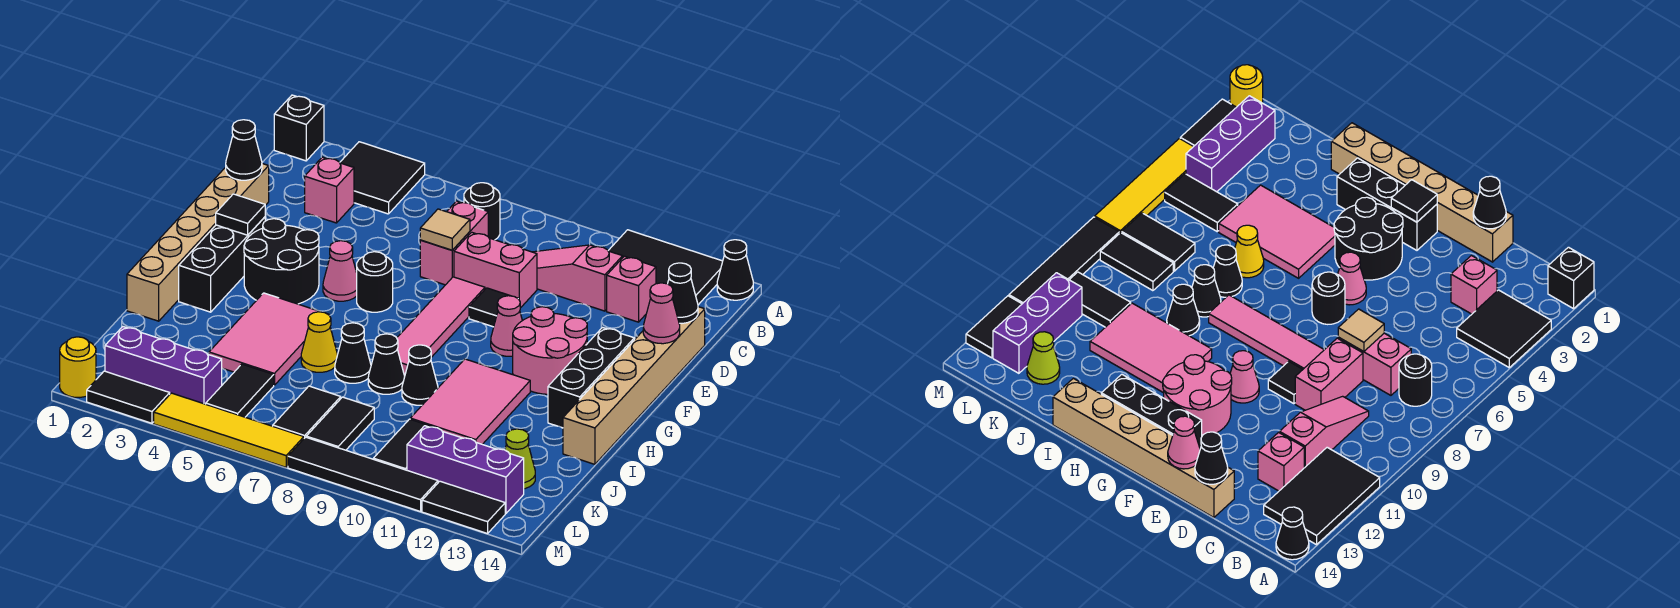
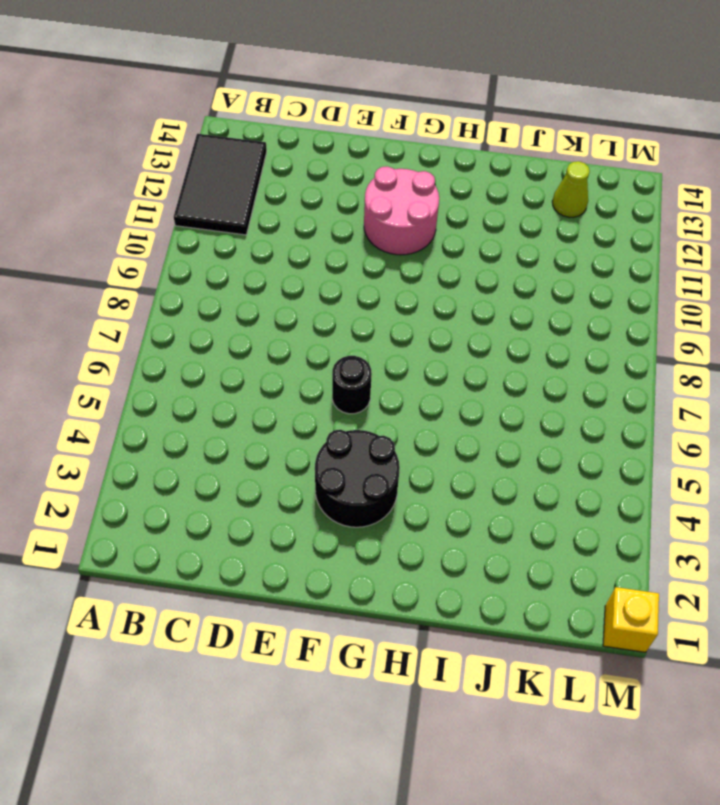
yellow 1x1 brick [603,587,659,652] -> yellow 1x1 round brick [60,337,96,398]
none -> black 1x1 brick [274,95,324,161]
none -> black 2x2 tile [340,142,425,214]
none -> black 1x1 cone [717,240,753,300]
none -> black 1x1 round brick [464,183,500,240]

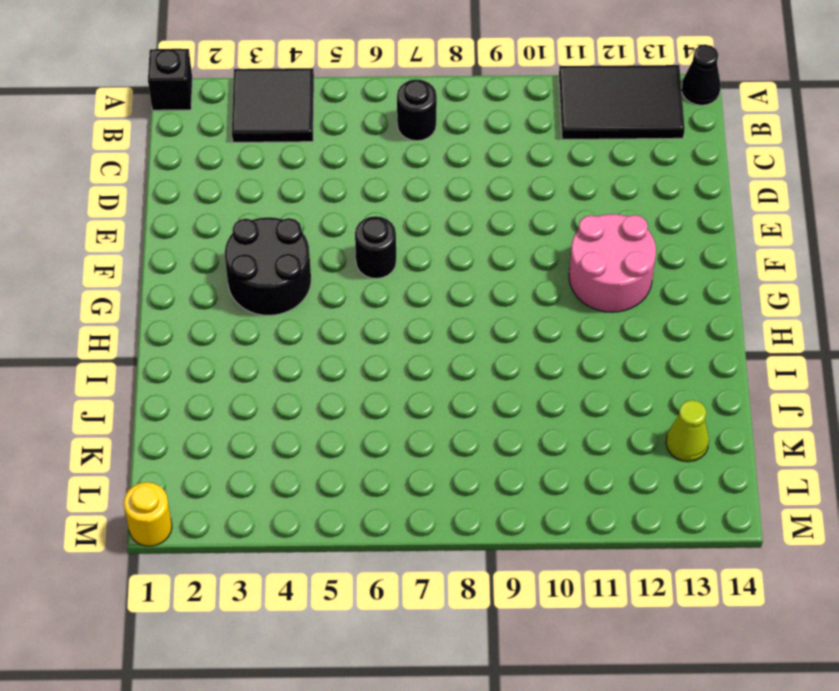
none -> pink 1x1 brick [305,157,354,223]
none -> pink 1x2 brick [420,201,488,285]
none -> pink 1x3 slope [533,245,623,311]
none -> pink 1x1 brick [607,256,656,322]

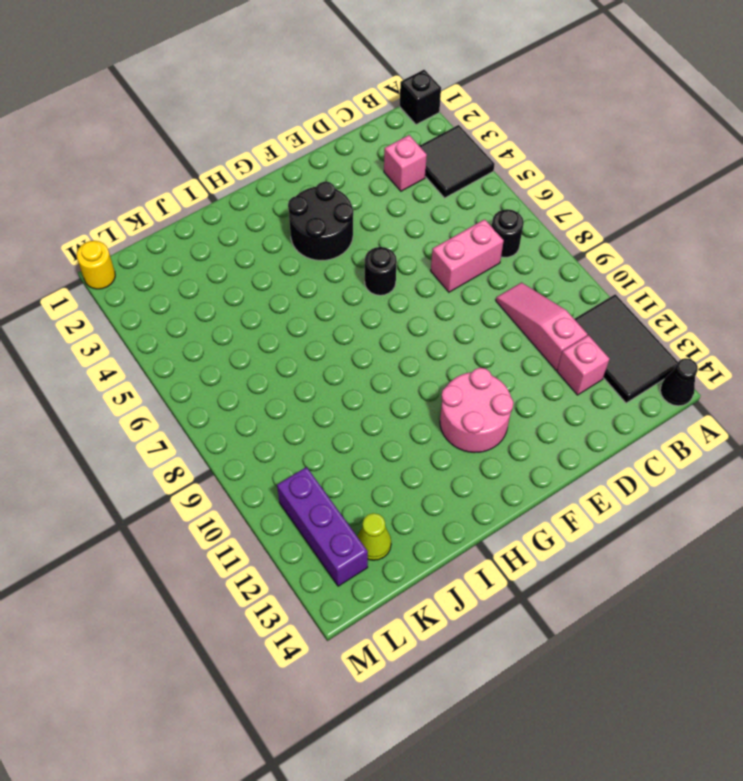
none -> tan 1x6 brick [127,164,269,321]
none -> pink 1x2 brick [454,232,537,308]
none -> tan 1x6 brick [563,307,705,464]
none -> pink 1x4 tile [397,277,485,376]

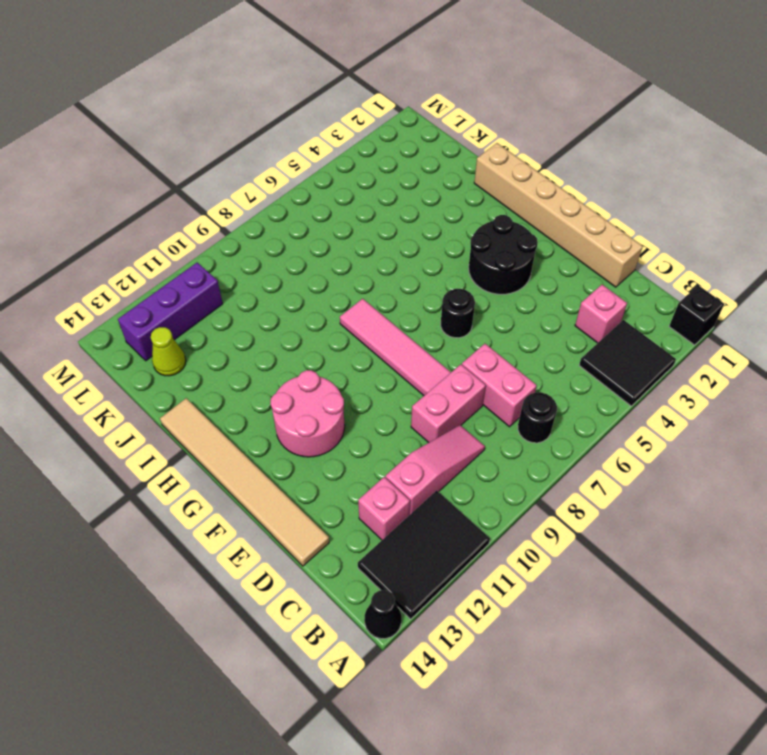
tan 1x6 tile [160,398,329,566] -> tan 1x6 brick [563,307,705,464]
none -> black 1x1 tile [469,288,510,327]
none -> black 1x3 brick [179,217,265,312]
none -> pink 1x1 cone [323,241,357,301]
none -> pink 1x1 cone [491,296,522,356]

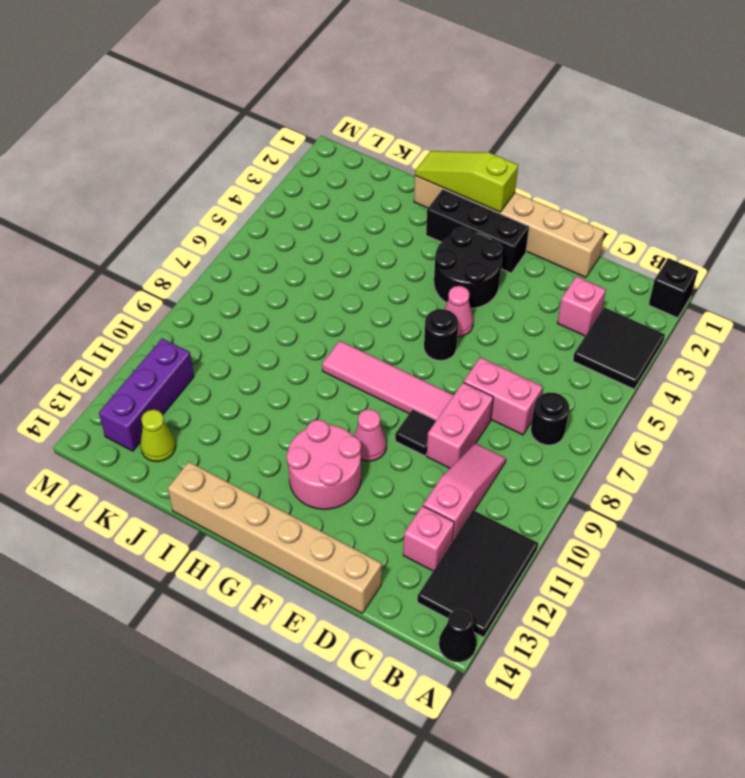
lime 1x3 slope [415,151,518,212] -> none
none -> black 1x3 brick [548,328,634,428]
none -> pink 2x3 tile [209,293,329,385]
none -> pink 2x3 tile [410,359,530,444]
none -> yellow 1x1 cone [301,312,337,372]

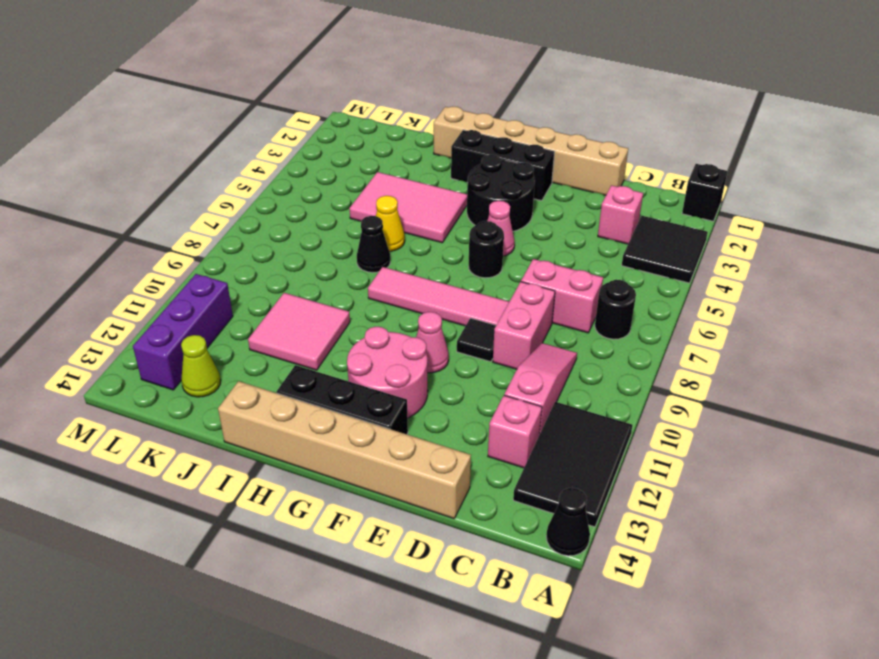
pink 2x2 tile [248,293,350,370] -> pink 2x3 tile [410,359,530,444]
none -> black 1x1 cone [368,334,405,394]
none -> black 1x1 cone [402,345,438,405]
none -> black 1x2 tile [206,364,274,417]
none -> black 1x2 tile [273,386,341,438]

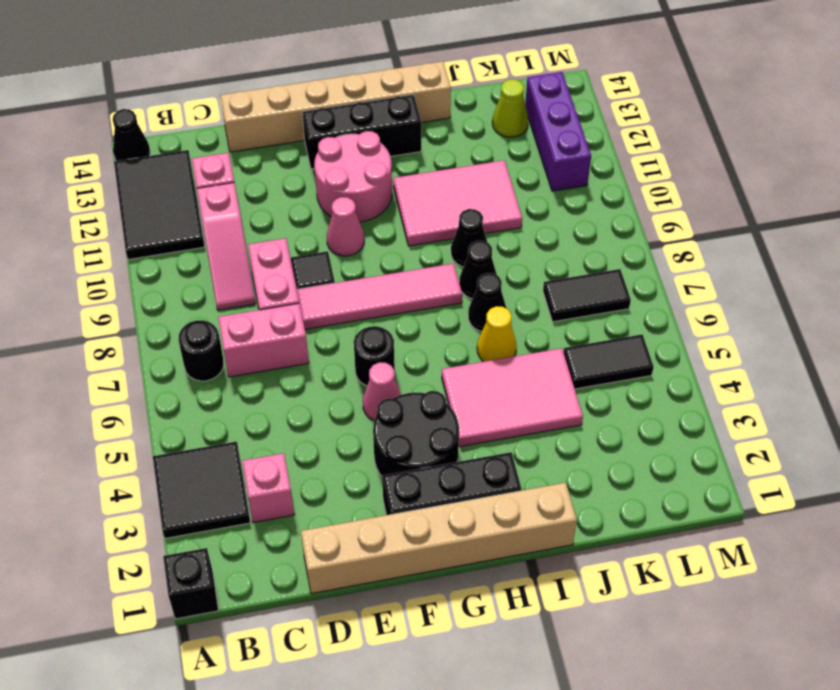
none -> black 1x2 tile [306,397,374,450]
none -> black 1x2 tile [373,419,432,470]
none -> purple 1x3 brick [105,327,222,404]
none -> yellow 1x1 round brick [60,337,96,398]

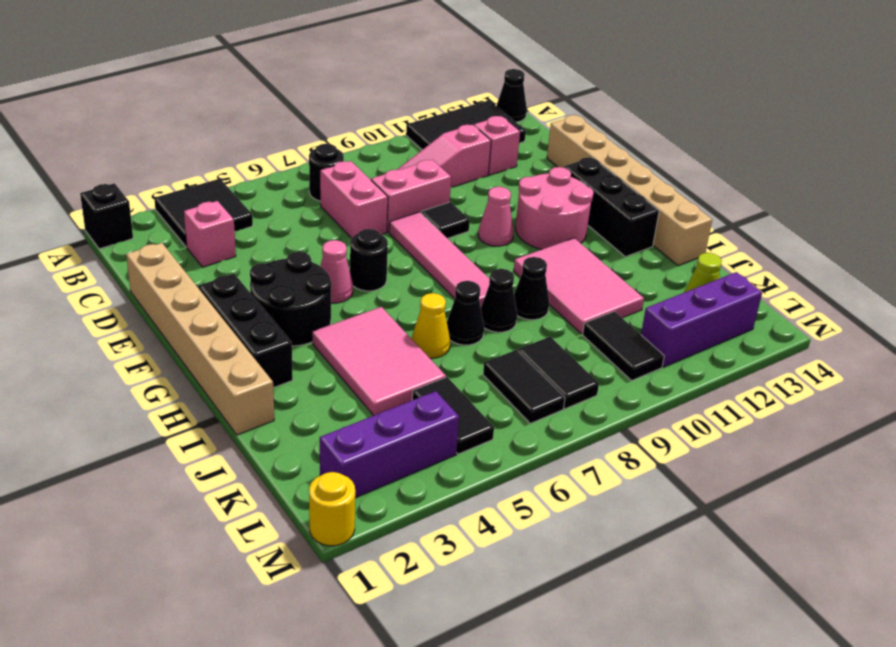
none -> black 1x2 tile [87,371,170,423]
none -> yellow 1x4 tile [154,393,304,467]
none -> black 1x4 tile [288,437,438,512]
none -> black 1x2 tile [422,481,505,534]

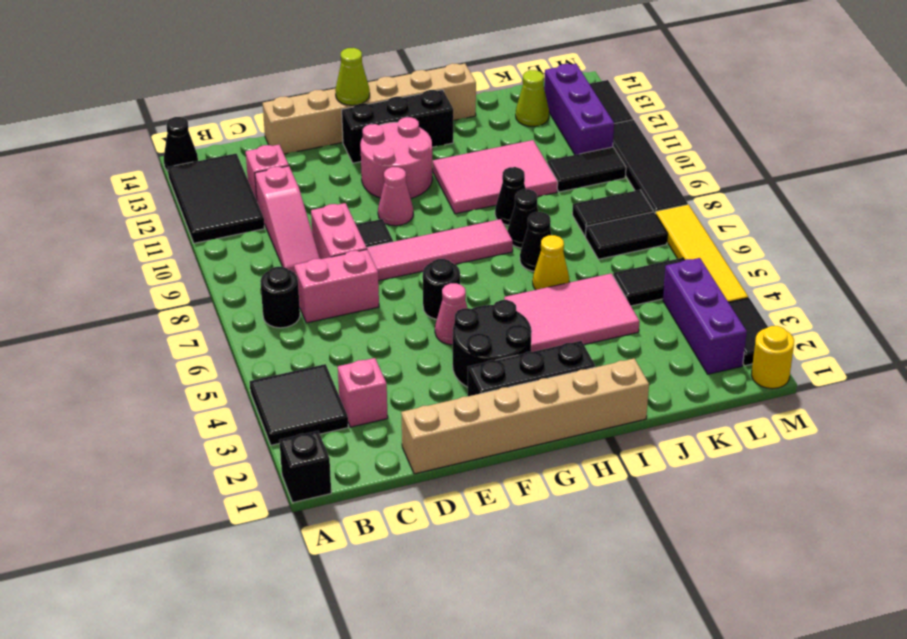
lime 1x1 cone [335,48,370,105] -> none
none -> black 1x1 cone [226,120,262,180]
none -> tan 1x1 tile [420,209,470,250]
none -> black 1x1 cone [668,263,698,323]
none -> pink 1x1 cone [643,283,680,344]

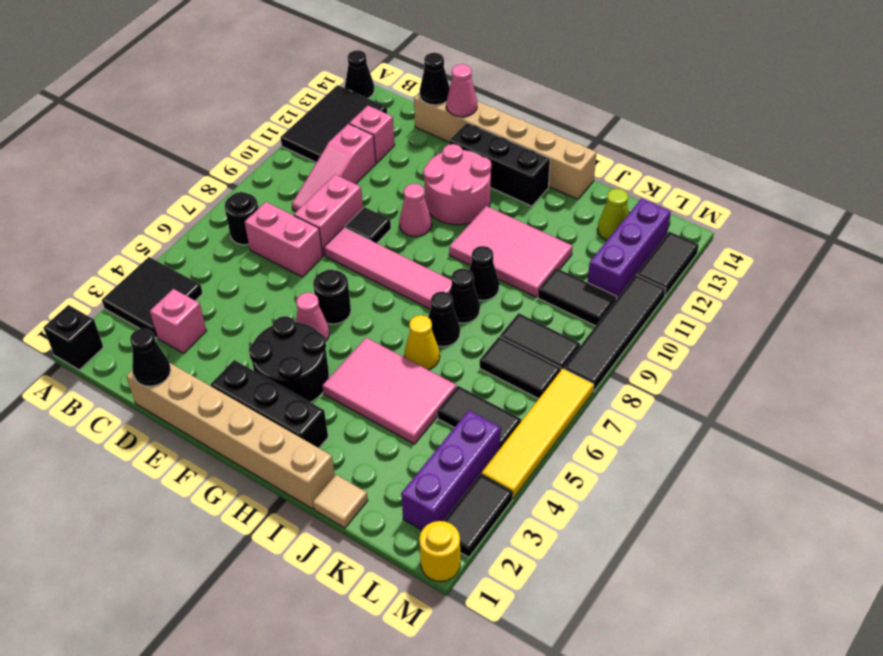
tan 1x1 tile [313,475,368,528] -> tan 1x1 tile moved to [420,209,470,250]
none -> black 1x1 tile [216,194,265,235]

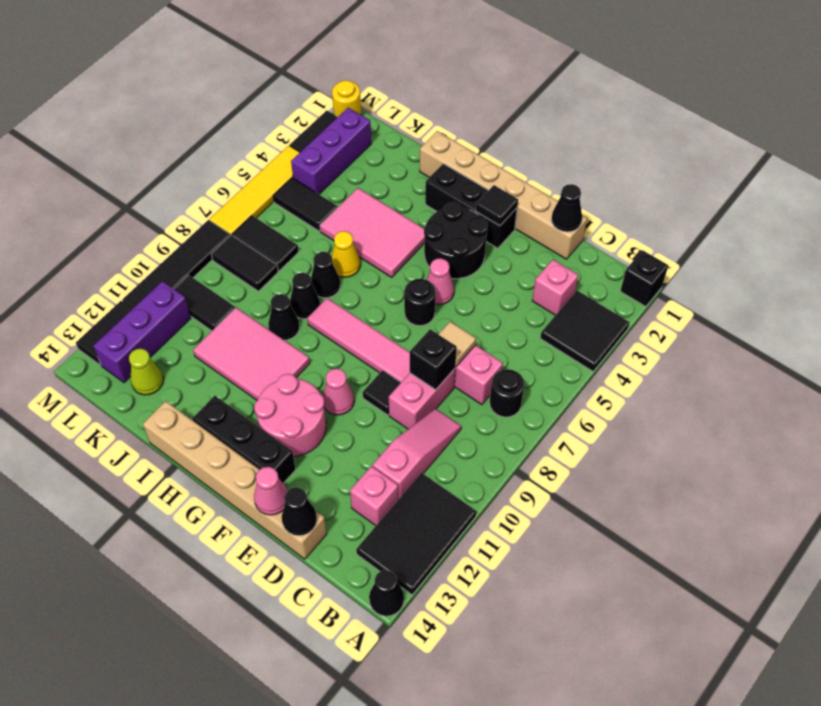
black 1x1 brick [410,329,457,390] -> none

